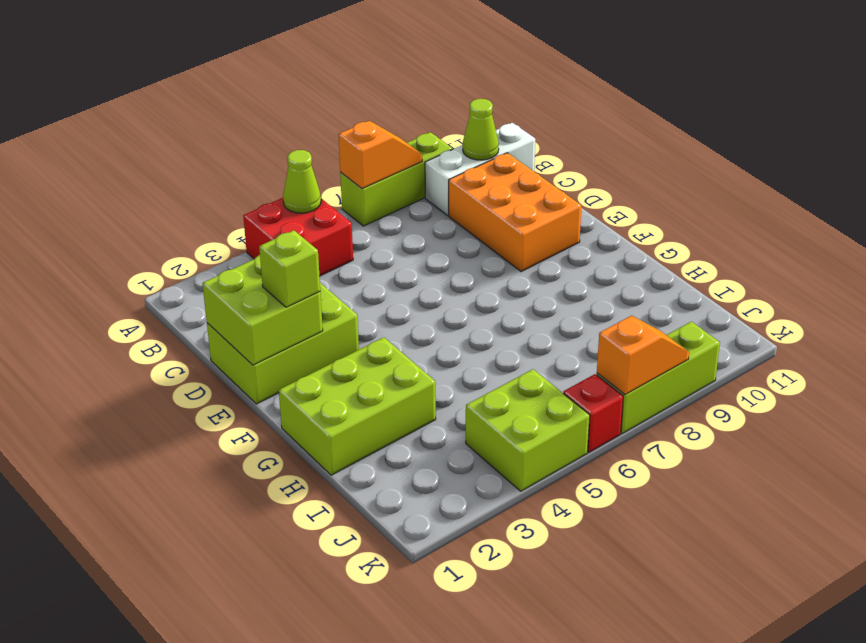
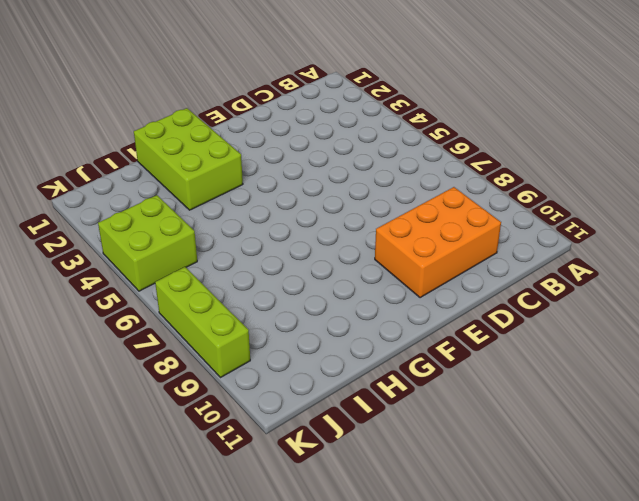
none -> red 2x2 brick [243,198,353,276]
none -> lime 1x3 brick [340,132,453,226]
none -> white 1x3 brick [425,123,535,215]

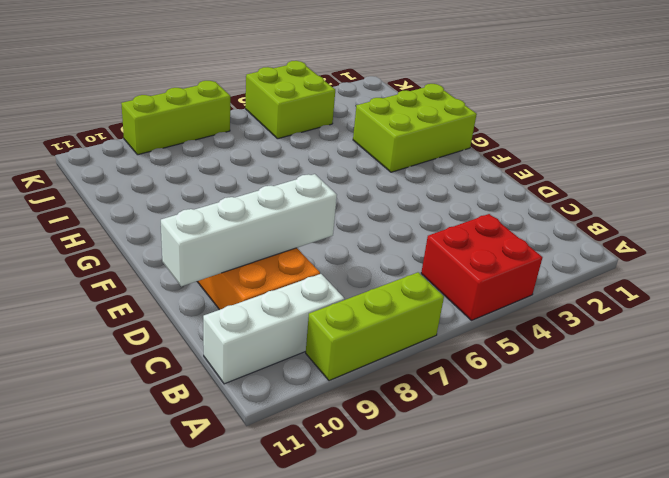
white 1x4 brick [161,174,337,286] -> none
none -> lime 2x3 brick [207,283,359,404]
none -> red 1x1 brick [563,374,623,452]
none -> lime 1x1 cone [283,150,321,213]

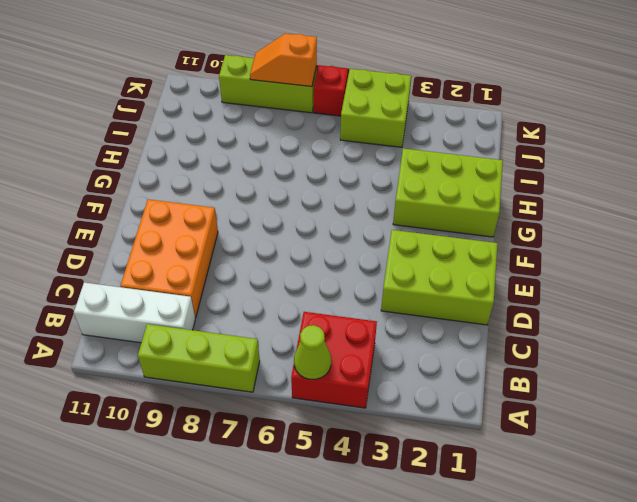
none -> orange 1x2 slope [338,121,422,189]
none -> lime 1x1 cone [463,99,499,160]
none -> lime 2x2 brick [203,255,323,365]

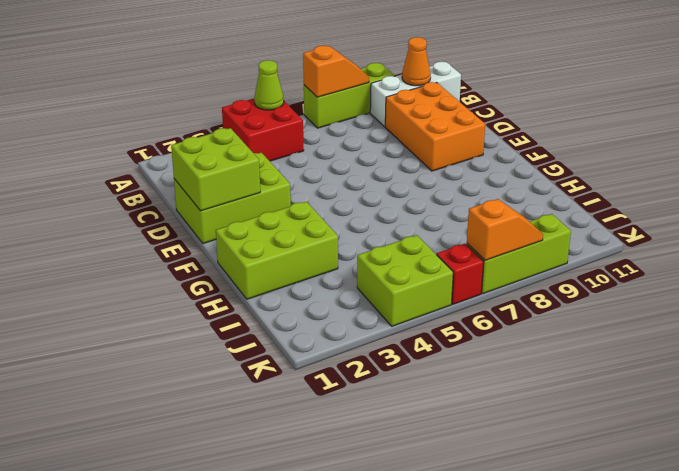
orange 1x1 cone [402,37,431,86] -> lime 1x1 cone [463,99,499,160]
none -> lime 1x1 brick [259,230,320,307]

